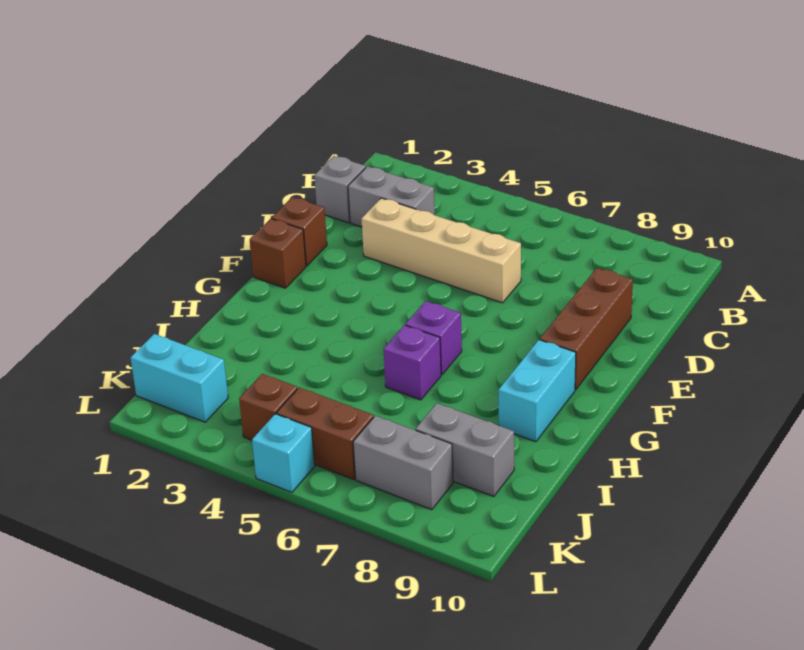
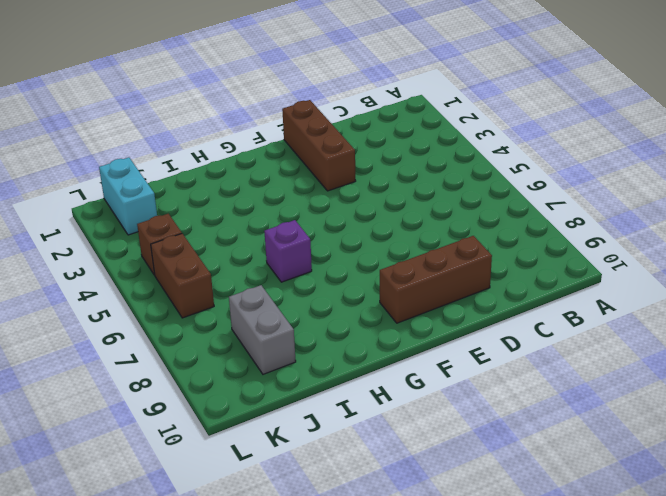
brown 1x3 brick [282,100,356,191] -> brown 1x1 brick [272,197,327,266]
none -> grey 1x1 brick [314,156,366,223]
none -> grey 1x2 brick [348,166,435,227]
none -> tan 1x4 brick [362,198,521,303]

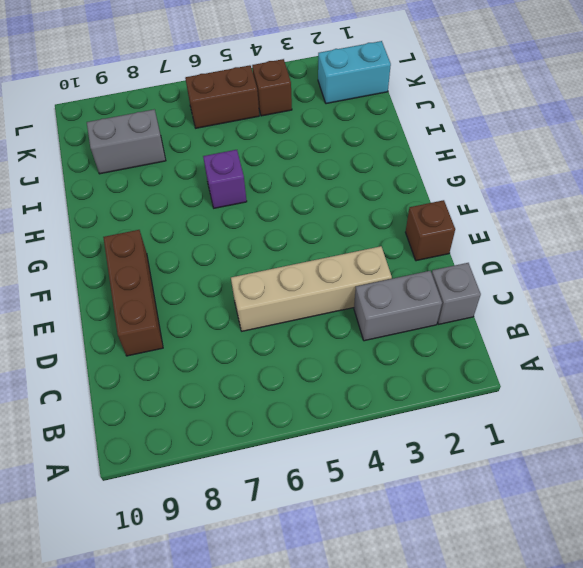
none -> brown 1x1 brick [250,219,306,288]
none -> purple 1x1 brick [405,301,462,375]
none -> cyan 1x2 brick [499,340,576,442]

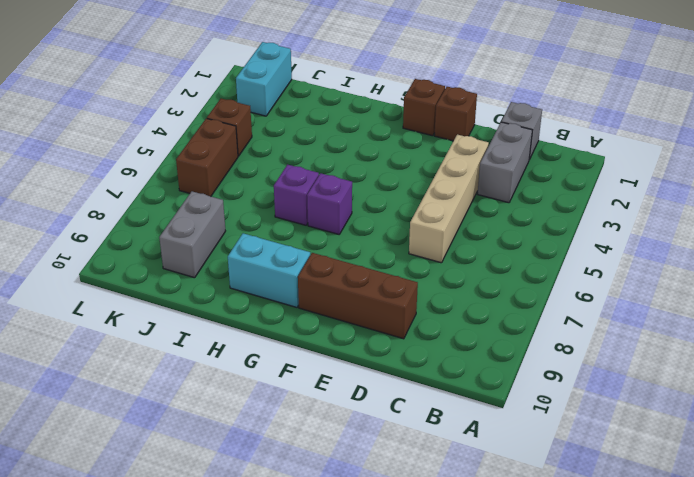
none -> grey 1x2 brick [353,416,453,510]
none -> cyan 1x1 brick [252,414,315,492]

